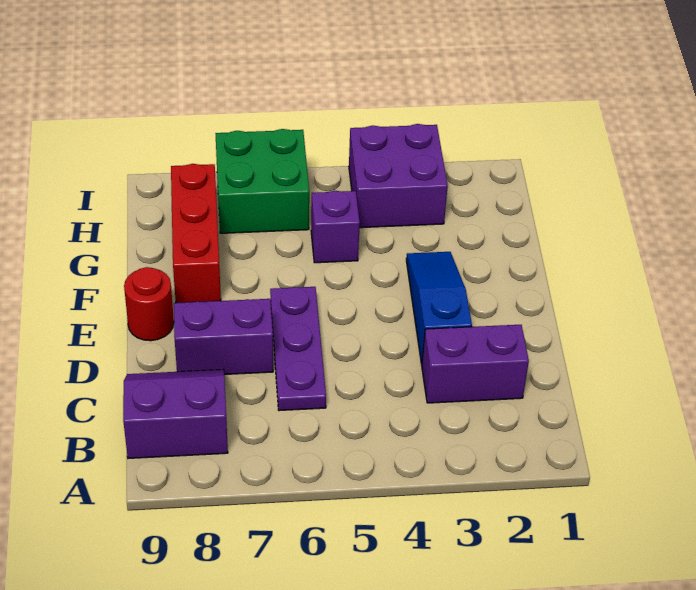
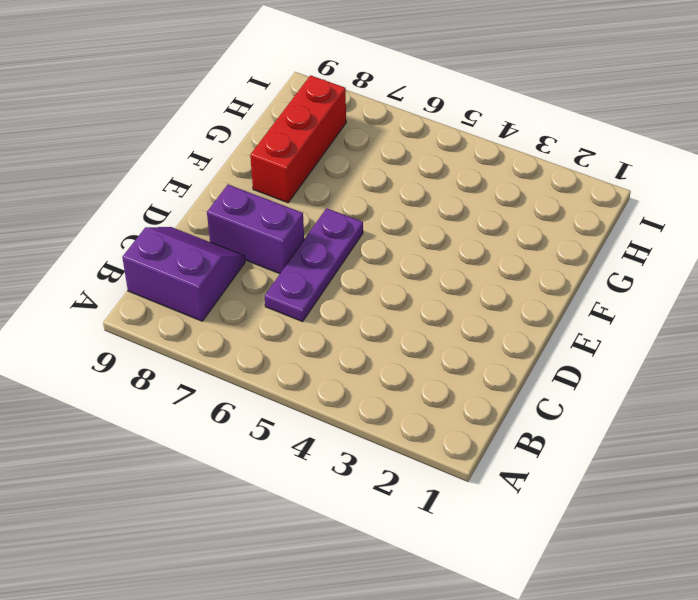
none -> purple 1x2 brick [422,325,529,403]
none -> blue 1x3 slope [406,252,472,365]

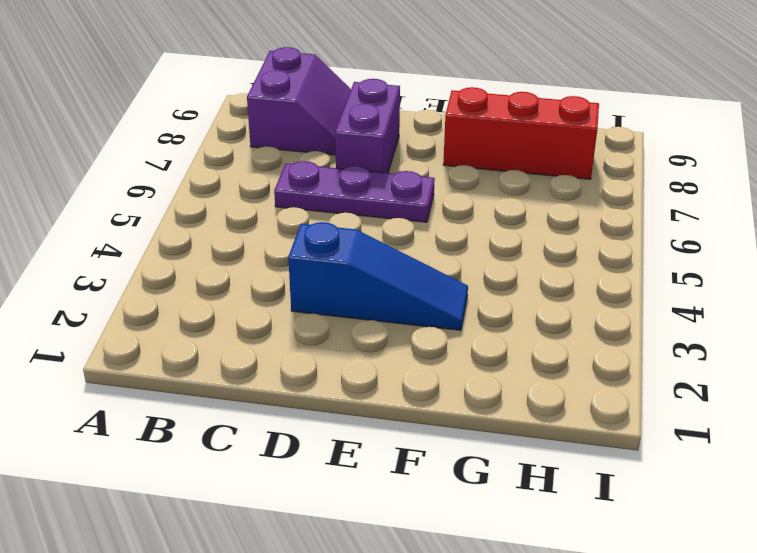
none -> purple 1x2 brick [422,325,529,403]
none -> red 1x1 round brick [124,267,174,341]

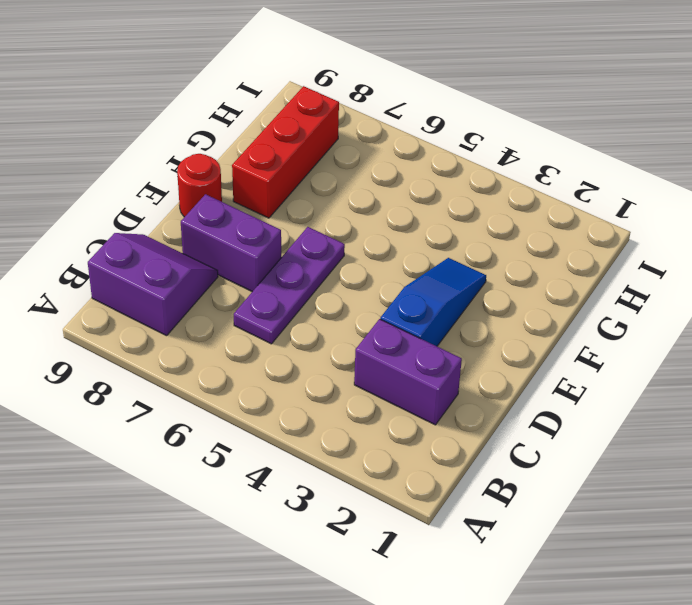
none -> purple 1x1 brick [311,191,360,263]
none -> purple 2x2 brick [349,124,448,228]

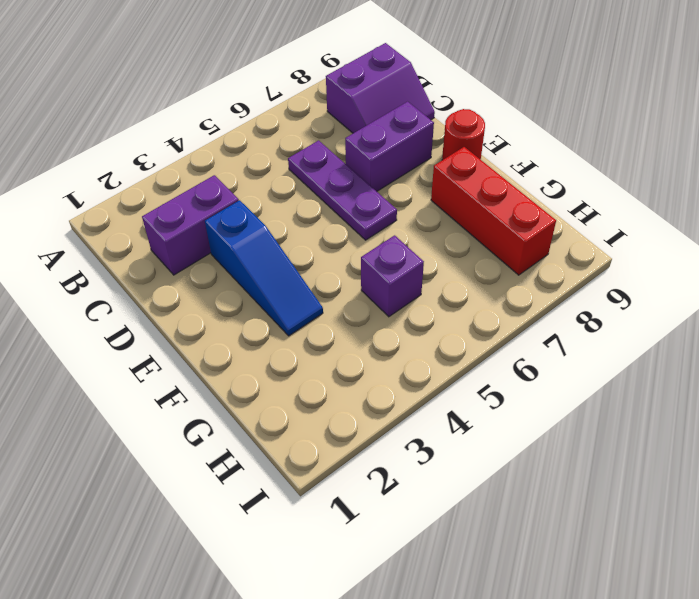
none -> purple 2x2 brick [349,124,448,228]
none -> green 2x2 brick [215,129,309,233]

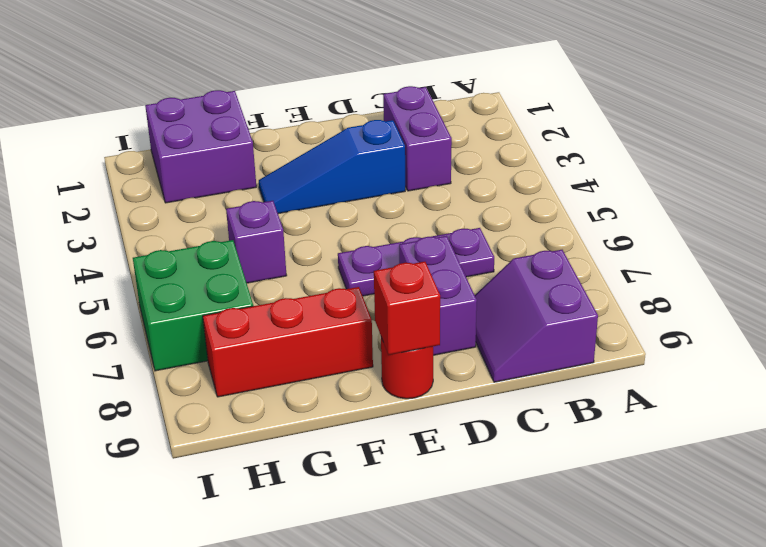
red 1x1 brick [374,262,440,355] -> none
purple 2x2 brick [145,90,256,203] -> purple 2x2 brick moved to [349,124,448,228]

